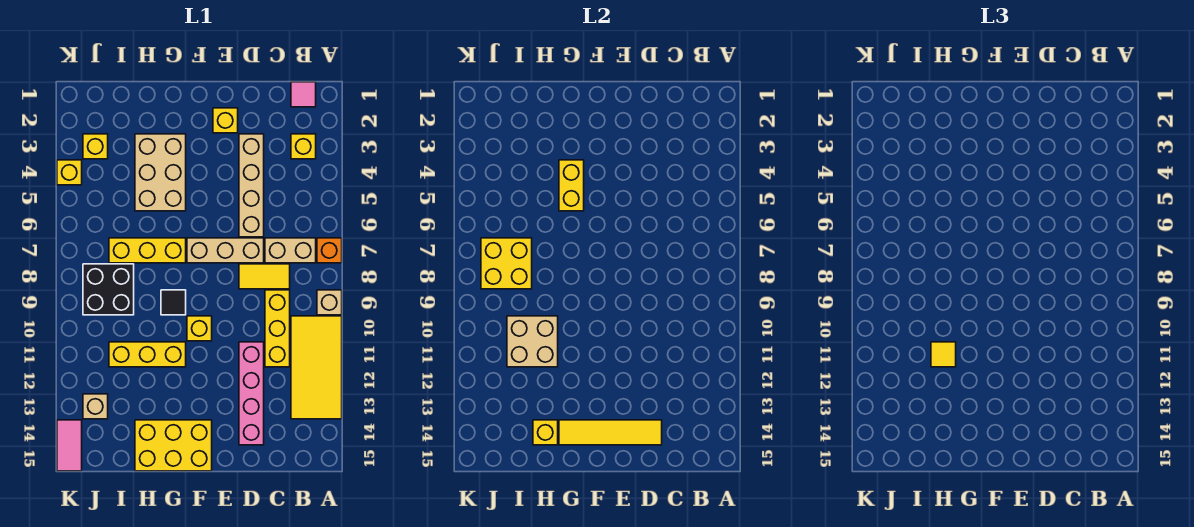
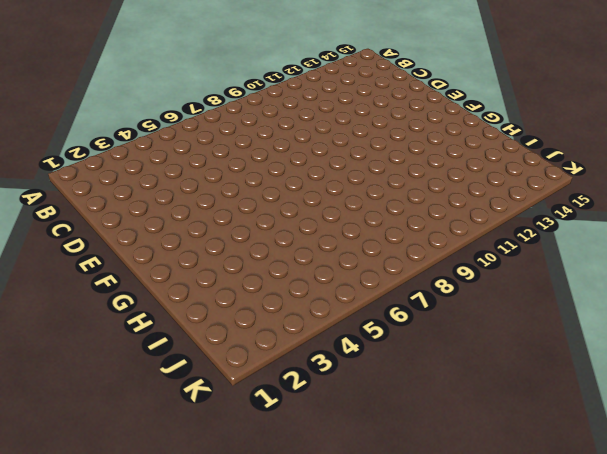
none -> orange 1x1 brick [317,238,342,263]
none -> tan 1x1 brick [317,290,342,315]
none -> yellow 2x4 tile [291,316,342,419]

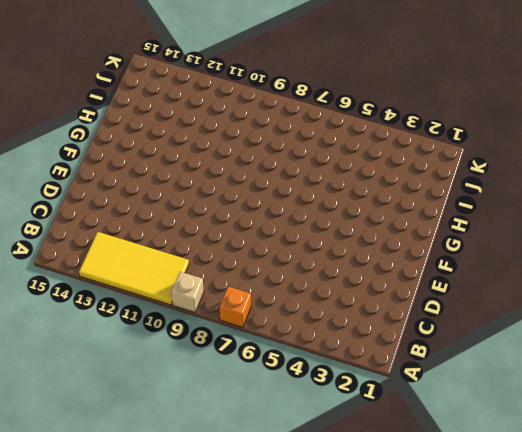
none -> pink 1x1 tile [291,82,316,107]
none -> yellow 1x1 brick [291,134,316,159]
none -> tan 1x2 brick [265,238,316,263]

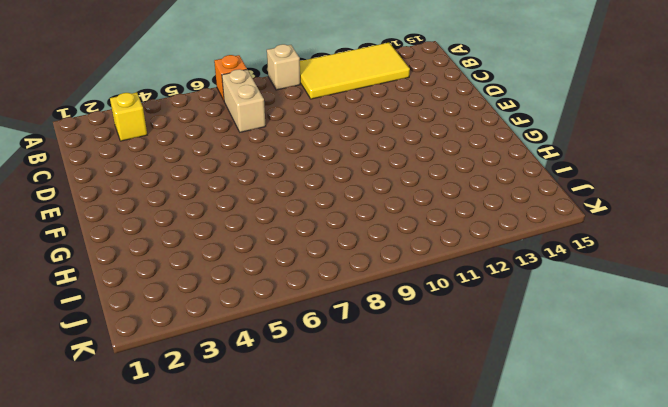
none -> pink 1x1 tile [291,82,316,107]
none -> yellow 1x2 tile [239,264,290,289]
none -> yellow 1x3 brick [265,290,290,367]

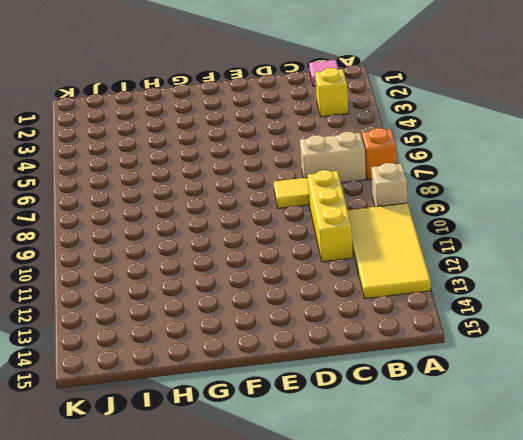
none -> tan 1x4 brick [239,134,264,237]
none -> tan 1x3 brick [187,238,264,263]
none -> pink 1x4 brick [239,342,264,445]

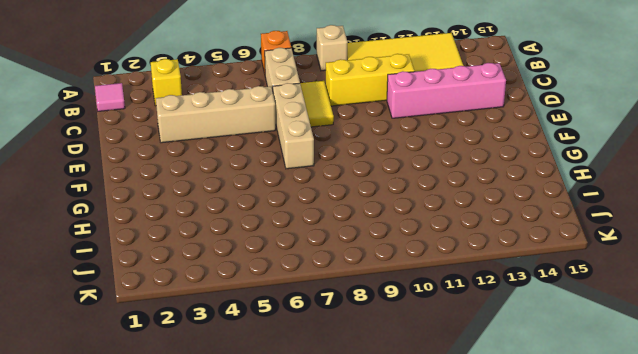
none -> yellow 1x1 brick [213,108,238,133]
none -> yellow 1x1 brick [187,316,212,341]
none -> yellow 2x3 brick [135,420,212,471]

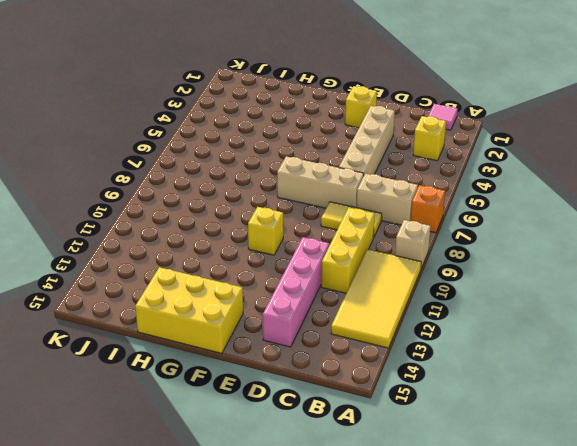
none -> tan 2x3 brick [135,134,186,211]
none -> yellow 1x3 brick [109,238,186,263]
none -> black 1x1 tile [161,290,186,315]

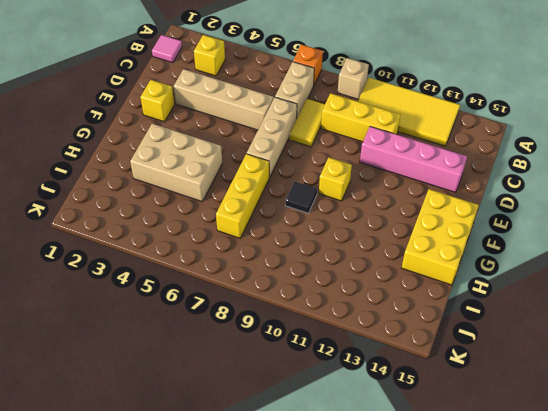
none -> yellow 1x3 brick [109,342,186,367]
none -> black 2x2 brick [83,264,134,315]
none -> yellow 1x1 brick [83,134,108,159]

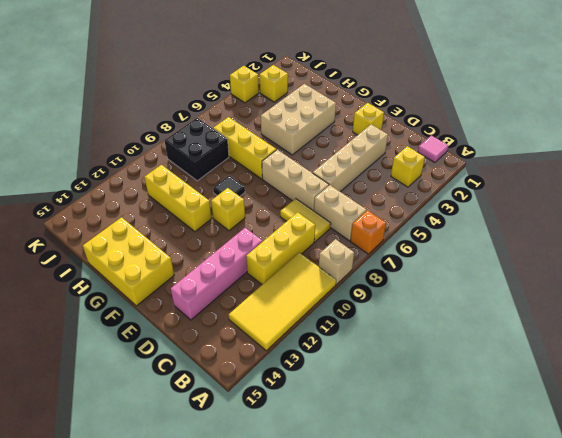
none -> tan 1x1 brick [83,394,108,419]
none -> pink 1x2 tile [57,420,82,471]
none -> yellow 1x4 tile [559,420,662,445]

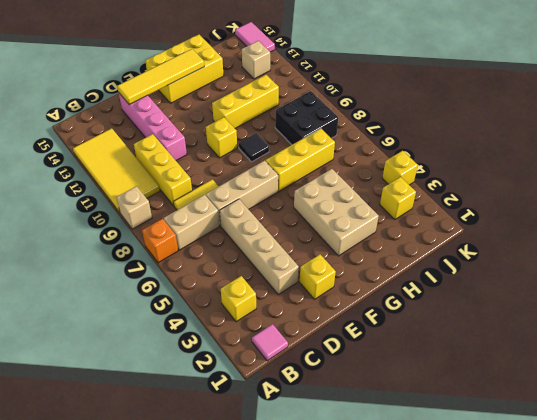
none -> yellow 1x2 brick [559,160,584,211]
none -> tan 2x2 brick [507,316,558,367]
none -> yellow 1x1 brick [533,420,558,445]

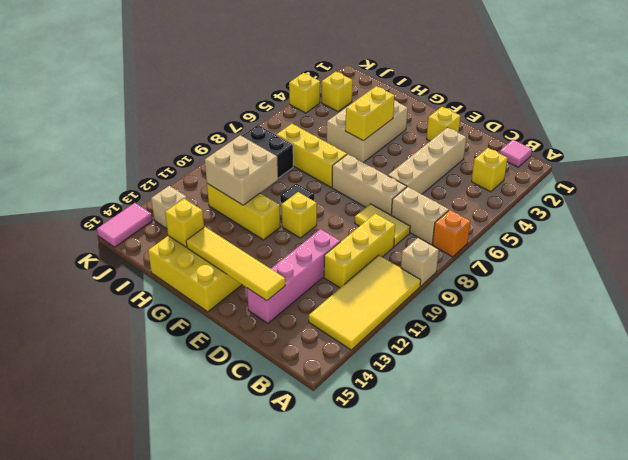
none -> yellow 2x2 brick [481,238,532,289]
none -> yellow 1x1 tile [931,342,956,367]

